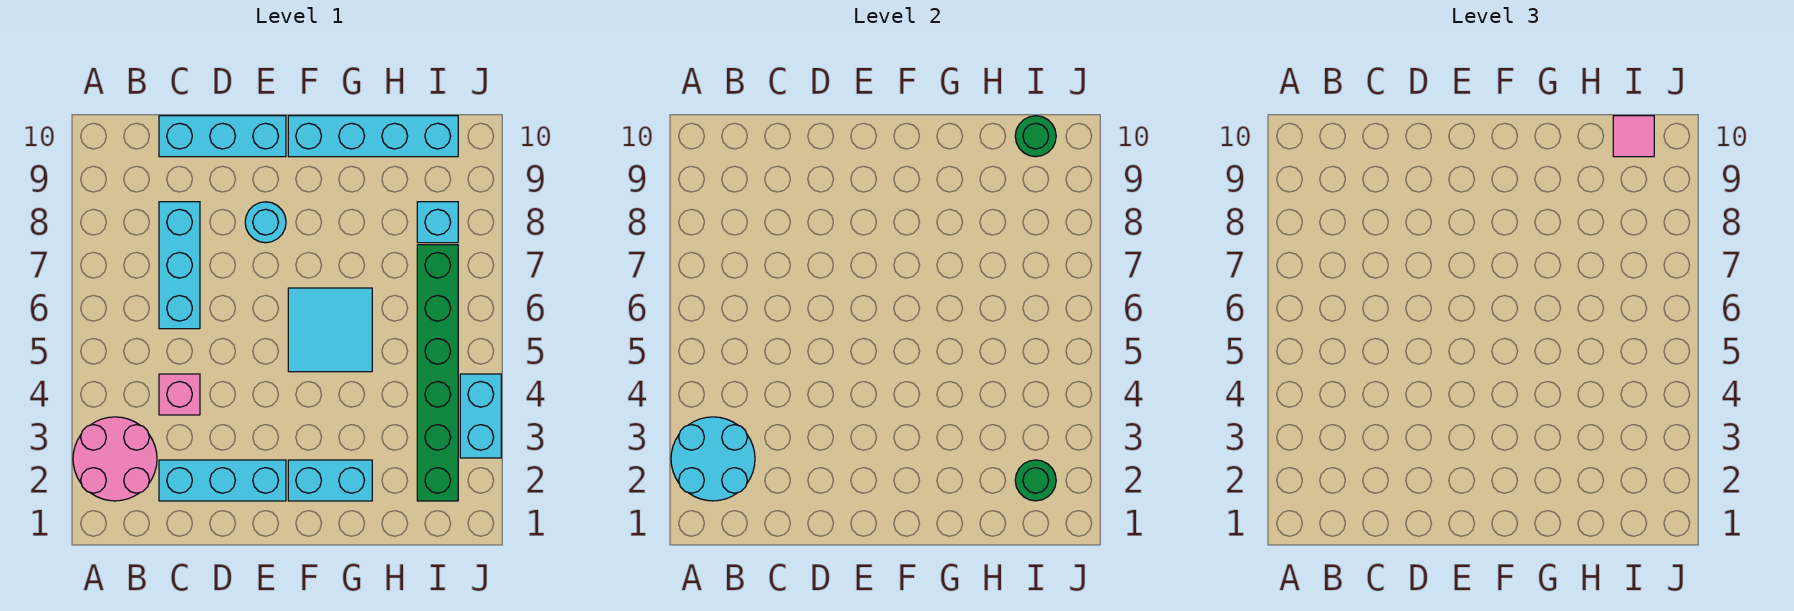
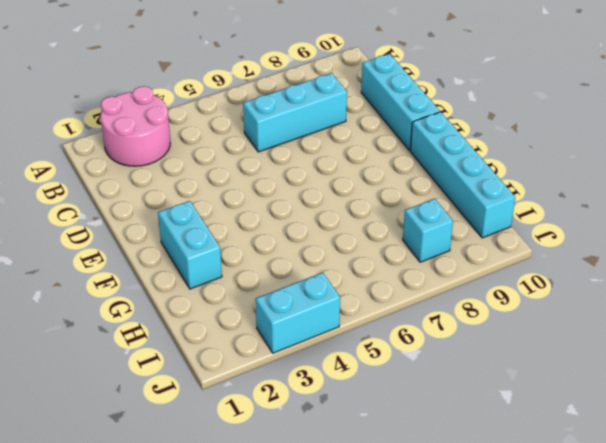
none -> cyan 1x3 brick [159,460,286,501]
none -> pink 1x1 brick [159,374,200,415]
none -> cyan 1x1 round brick [245,202,286,243]

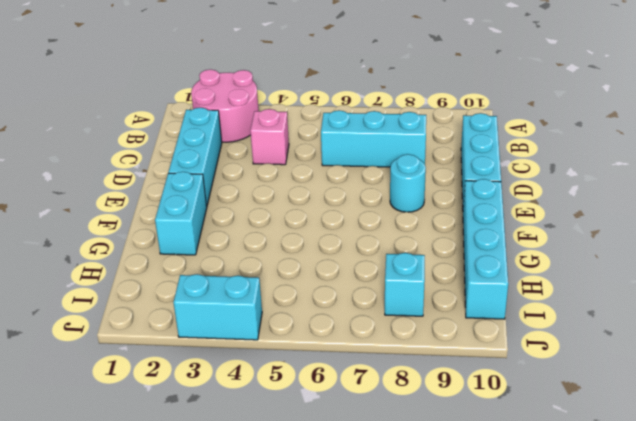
none -> cyan 2x2 tile [288,288,372,372]
none -> green 1x6 brick [417,245,458,501]
none -> cyan 2x2 round brick [671,417,755,501]

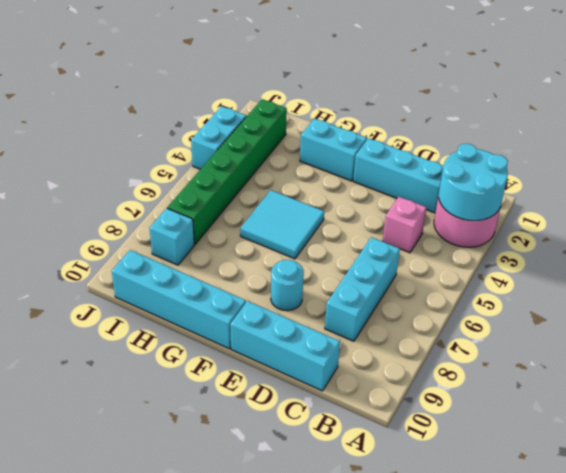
none -> green 1x1 round brick [1015,460,1056,501]
none -> green 1x1 round brick [1015,116,1056,157]
none -> pink 1x1 tile [1613,116,1654,157]

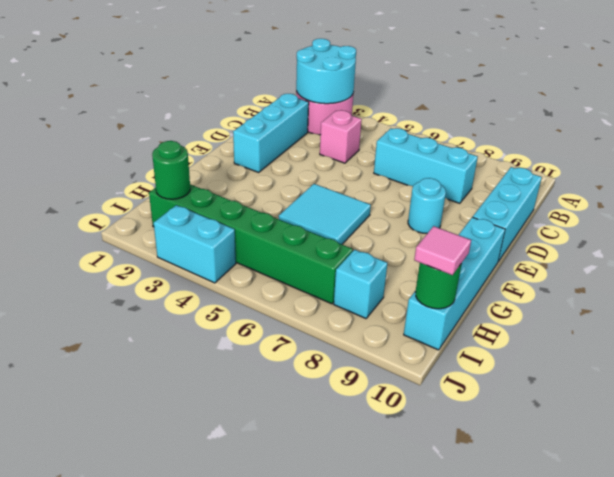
none -> cyan 1x2 brick [288,460,372,501]

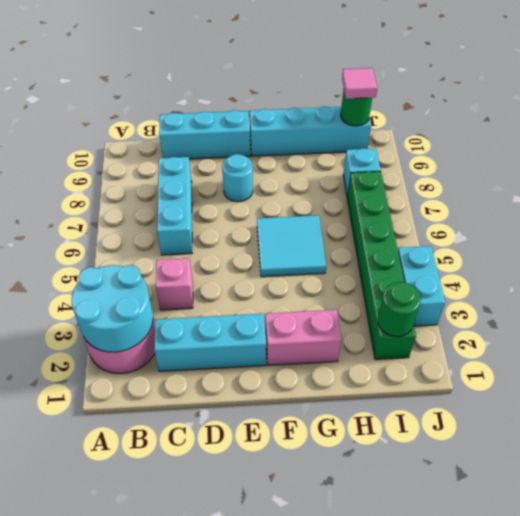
pink 1x2 brick [265,310,341,365] -> cyan 1x2 brick [288,460,372,501]

